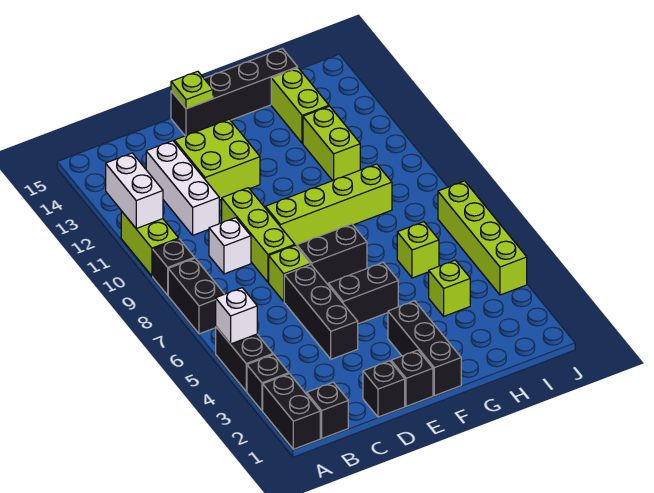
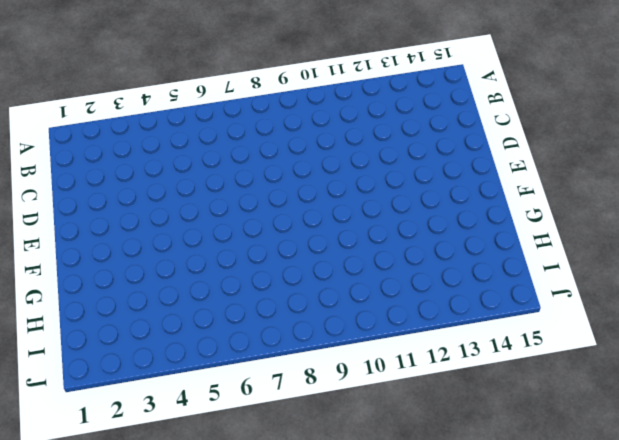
none -> black 1x2 brick [263,374,320,449]
none -> black 1x1 brick [247,355,289,411]
none -> black 1x2 brick [216,327,273,391]

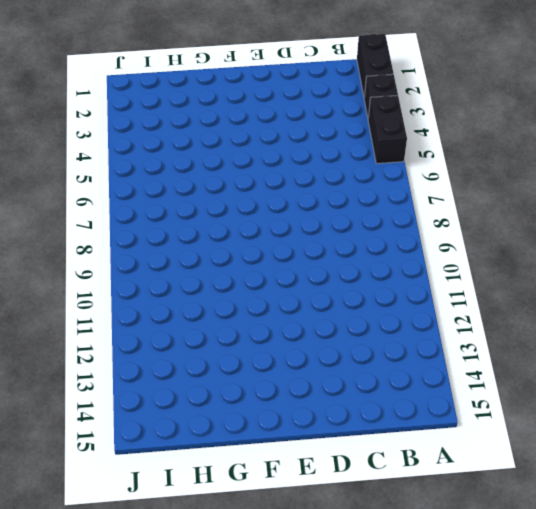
none -> black 1x2 brick [168,258,224,334]
none -> black 1x1 brick [153,239,194,295]
none -> lime 1x2 brick [121,211,179,276]

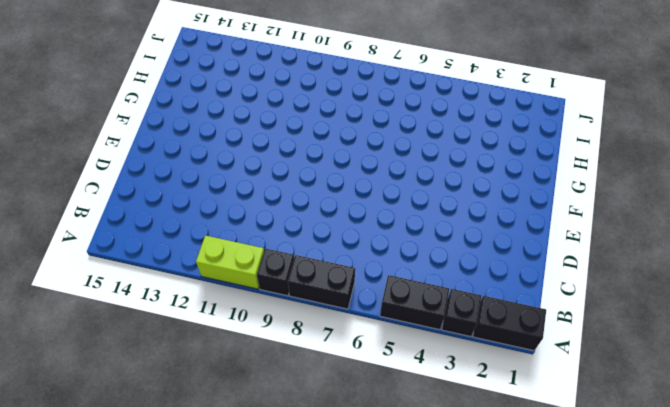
none -> black 1x1 brick [307,382,348,438]
none -> white 1x1 brick [209,218,251,274]
none -> white 1x3 brick [146,141,219,235]

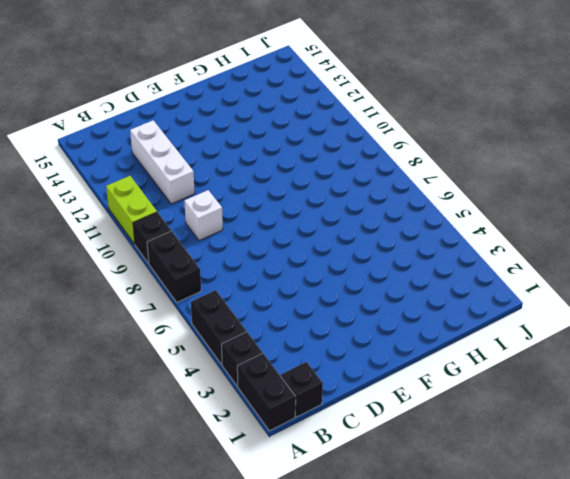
none -> black 1x1 brick [363,361,405,417]
none -> black 1x3 brick [284,265,358,359]
none -> lime 1x1 brick [269,245,310,301]

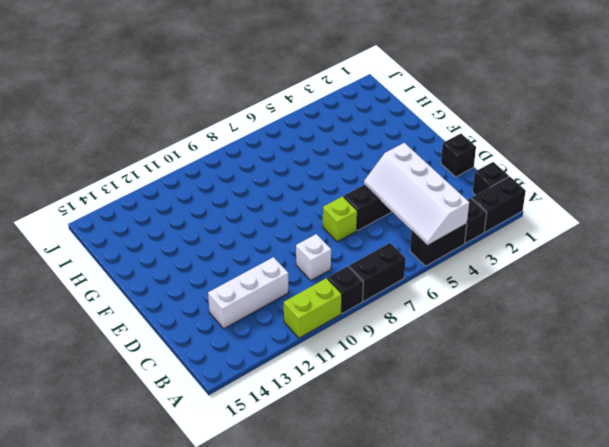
white 2x4 slope [364,143,469,246] -> white 1x1 brick [216,288,257,344]
none -> lime 1x3 brick [222,188,295,282]
none -> lime 2x2 brick [174,119,260,200]
none -> black 1x1 brick [391,350,433,406]

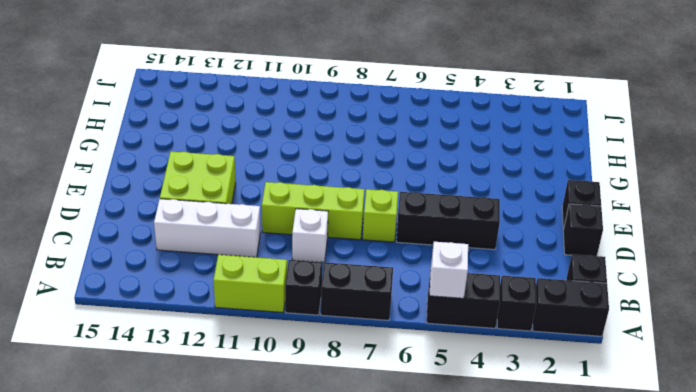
none -> black 1x2 brick [328,263,398,324]
none -> black 1x2 brick [297,224,367,284]
none -> lime 1x4 brick [265,164,392,246]

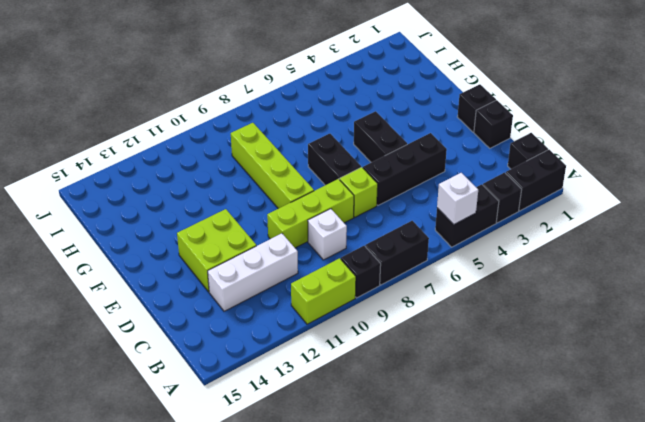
none -> black 1x4 brick [171,49,298,136]
none -> black 1x3 brick [388,301,461,396]
none -> lime 1x1 brick [429,260,470,316]

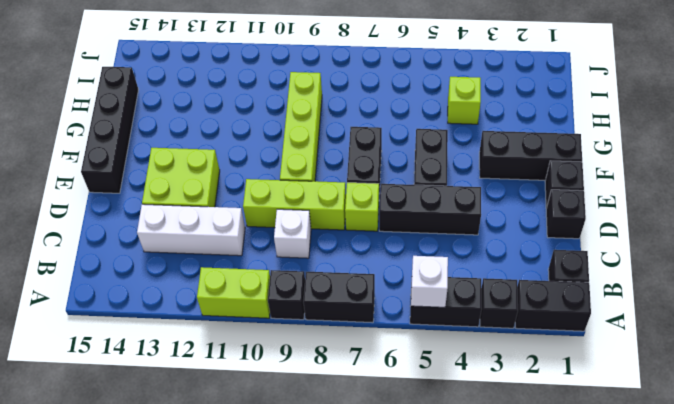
none -> lime 1x1 brick [397,222,439,278]
none -> lime 1x2 brick [303,106,360,181]
none -> lime 1x2 brick [271,68,329,143]

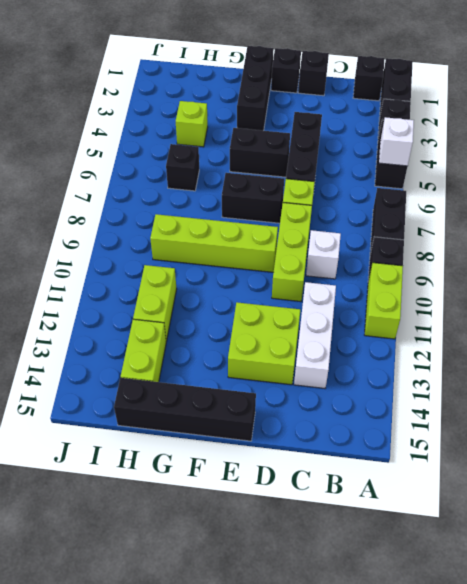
black 1x1 brick [166,144,199,191] -> lime 1x1 brick [397,222,439,278]
none -> lime 1x4 brick [438,181,527,295]
none -> white 1x2 brick [106,153,163,228]
none -> lime 1x1 plate [171,71,213,109]

